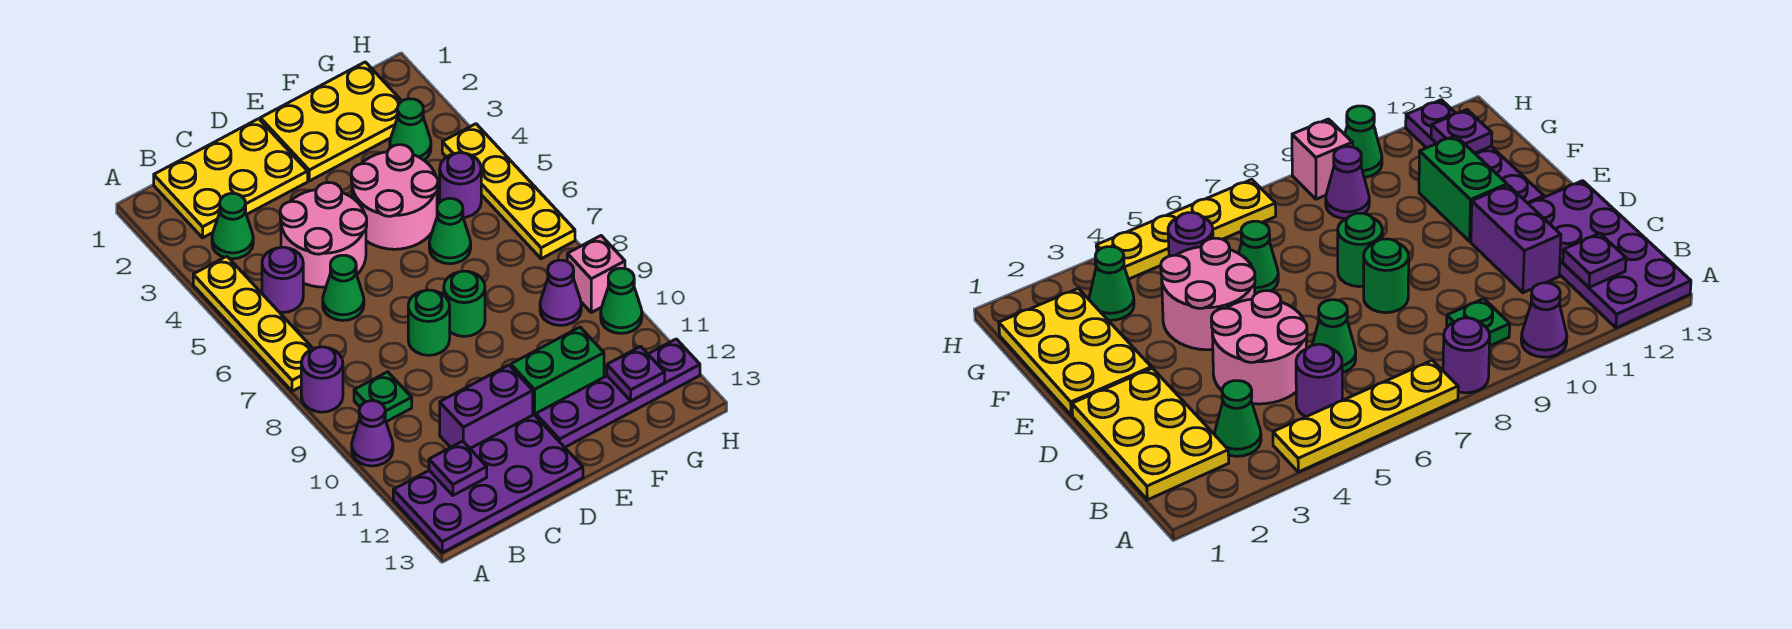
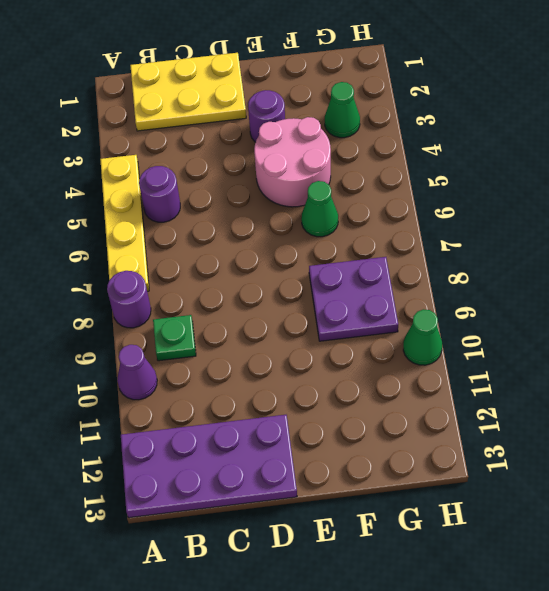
purple 1x1 round brick [248,90,285,142] -> purple 1x1 round brick moved to [440,153,481,218]
purple 2x2 plate [309,257,398,341] -> purple 1x1 cone [540,260,581,326]
none -> green 1x1 cone [212,193,253,259]
none -> pink 2x2 round brick [280,182,367,287]
none -> green 1x1 cone [323,255,364,320]

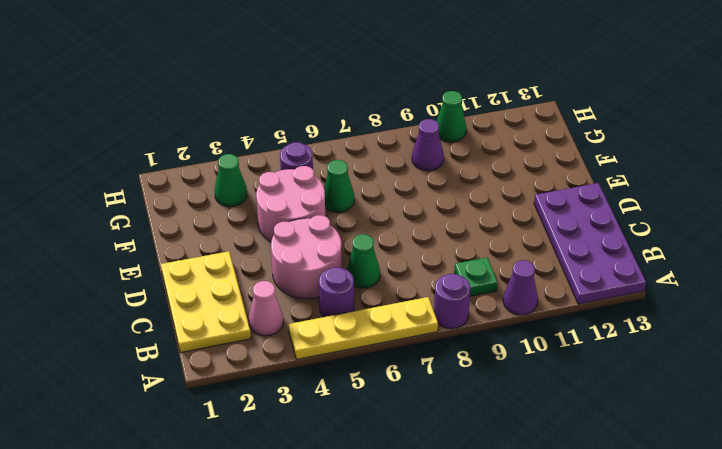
pink 1x1 cone [249,281,283,336] -> green 1x1 cone [212,193,253,259]
none -> purple 1x2 brick [440,365,533,448]
none -> green 1x1 round brick [408,290,450,355]
none -> yellow 2x3 plate [260,62,401,181]

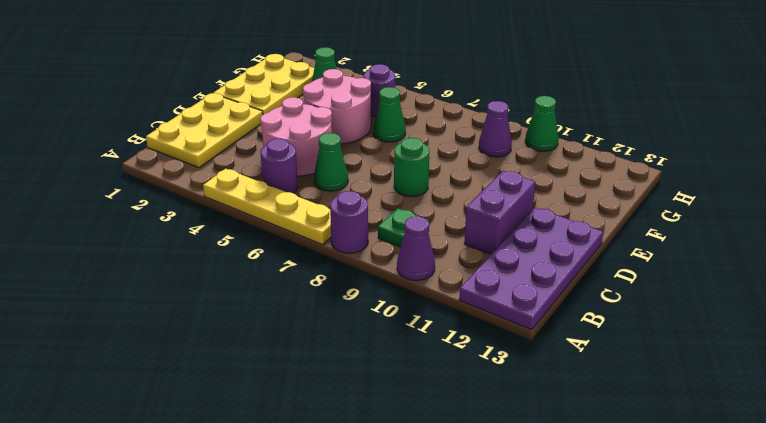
none -> green 1x1 cone [212,193,253,259]
none -> green 1x1 round brick [444,271,485,336]
none -> green 1x2 brick [511,327,604,416]

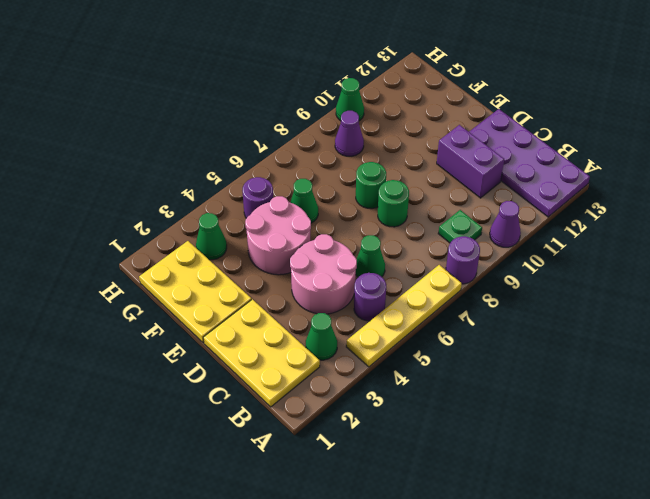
none -> green 1x2 brick [511,327,604,416]
none -> purple 1x4 plate [536,339,700,447]
none -> yellow 1x4 plate [442,124,575,259]

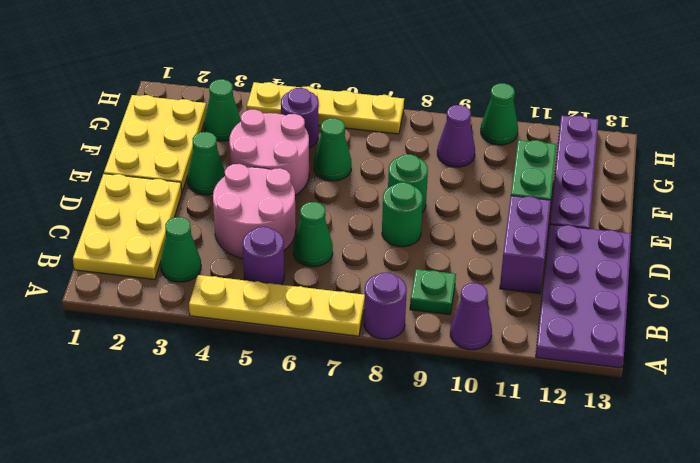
green 1x1 cone [188,132,225,195] -> none
none -> pink 1x1 brick [567,236,625,312]
none -> purple 1x1 plate [429,441,487,495]
none -> purple 1x1 plate [607,346,665,401]

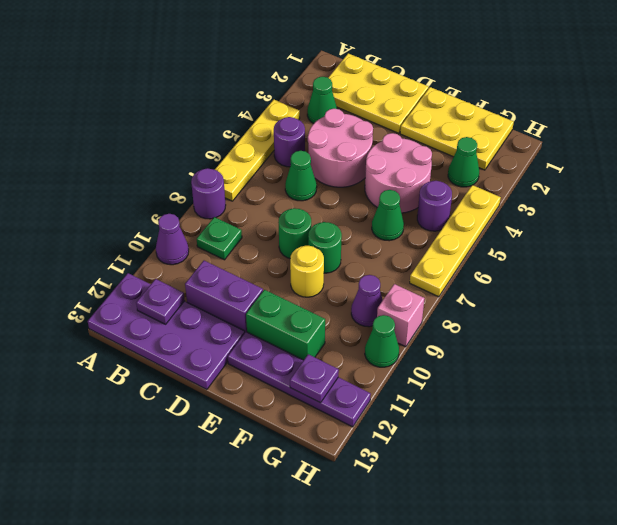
yellow 1x1 round brick [290,246,324,297] -> none

